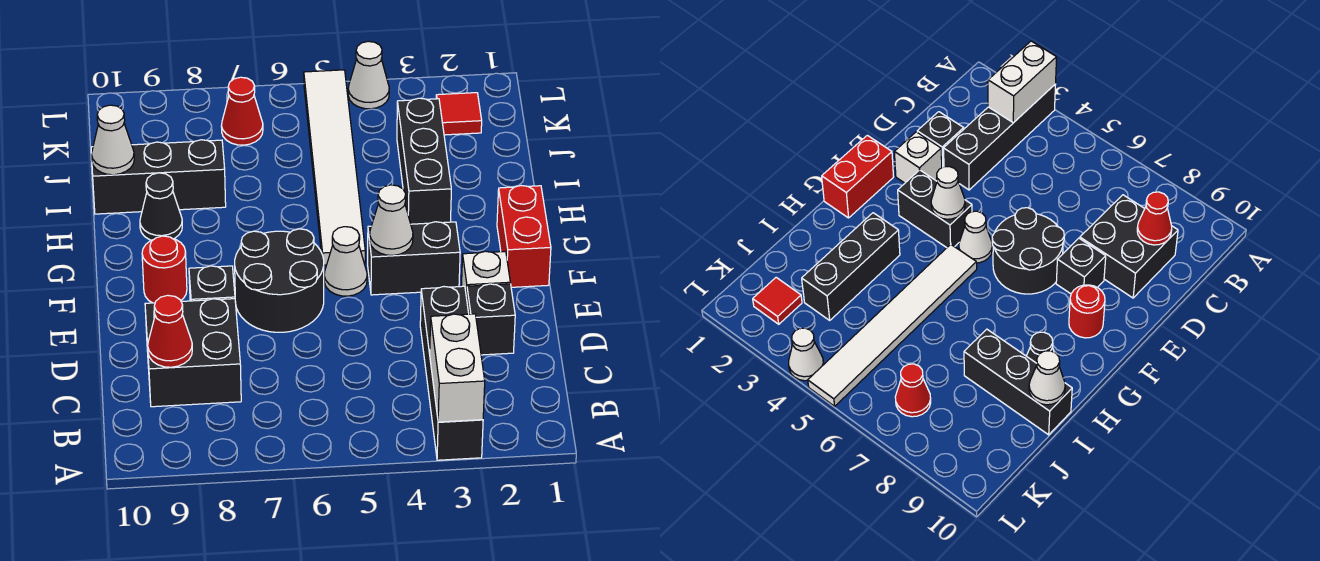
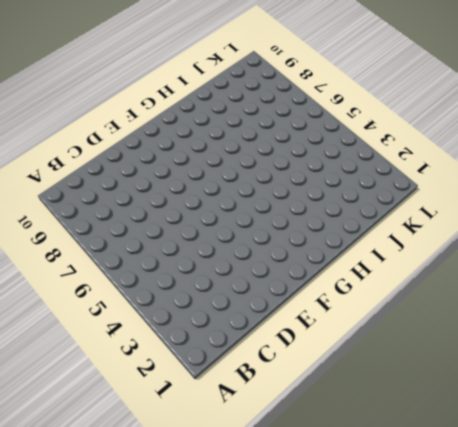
none -> black 1x4 brick [420,286,483,460]
none -> black 2x2 brick [145,299,241,407]
none -> black 1x1 brick [467,284,515,355]

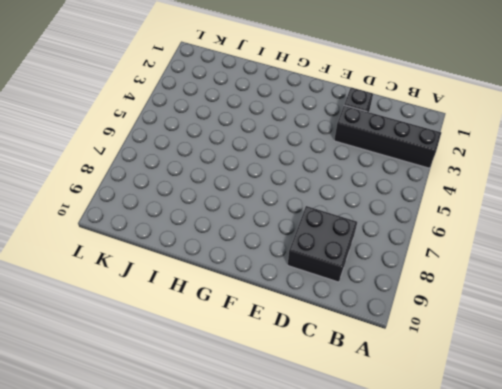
none -> white 1x1 brick [462,251,510,298]
none -> black 2x2 round brick [235,229,324,332]
none -> black 1x1 brick [189,266,235,301]

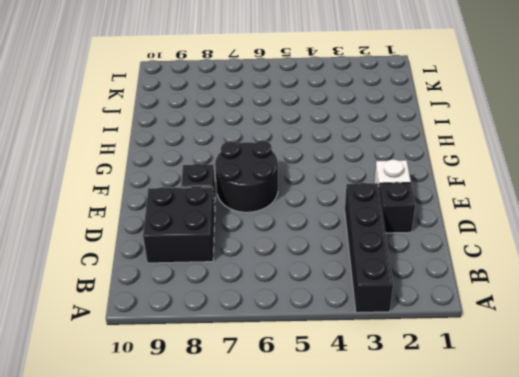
none -> red 1x2 brick [497,186,551,287]
none -> black 1x2 brick [368,222,460,295]
none -> white 1x1 cone [324,227,367,296]

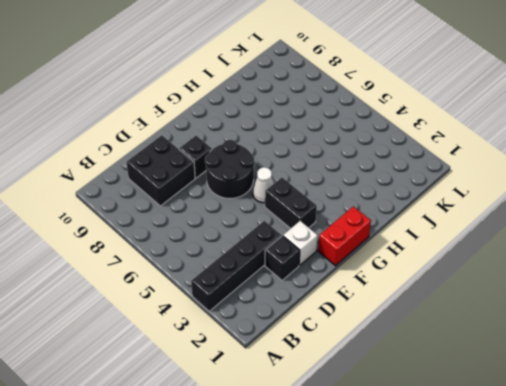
none -> red 1x1 round brick [142,236,187,303]
none -> white 1x6 tile [304,70,365,265]
none -> black 1x3 brick [397,98,451,224]

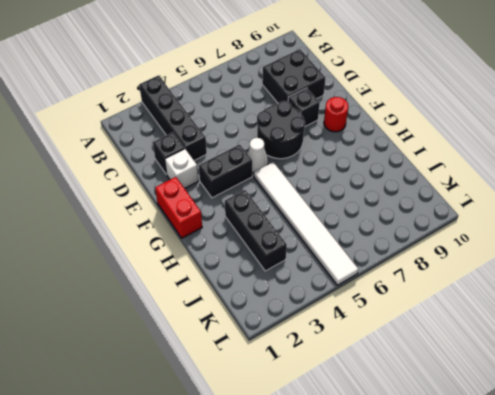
none -> black 1x1 cone [140,173,182,240]
none -> black 1x3 brick [91,140,226,214]
none -> red 1x1 tile [436,93,482,135]

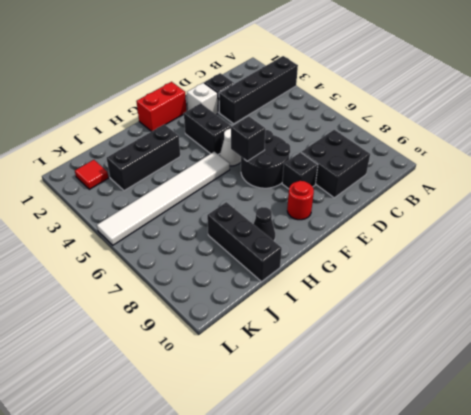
black 1x1 brick [231,116,265,161] -> none
none -> red 1x1 cone [221,77,263,145]
none -> white 1x1 cone [348,41,389,109]
none -> white 1x2 brick [430,314,485,422]

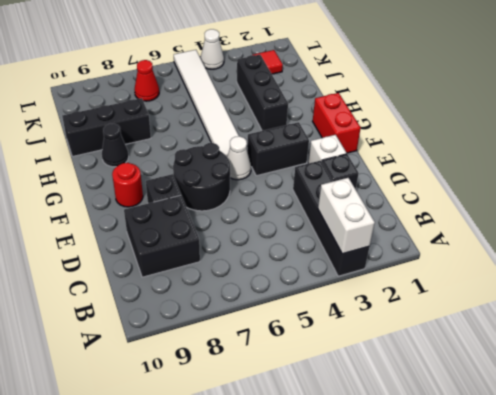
none -> red 1x1 cone [148,295,192,367]
none -> white 1x1 cone [370,185,413,255]
none -> white 1x1 cone [92,105,134,175]

